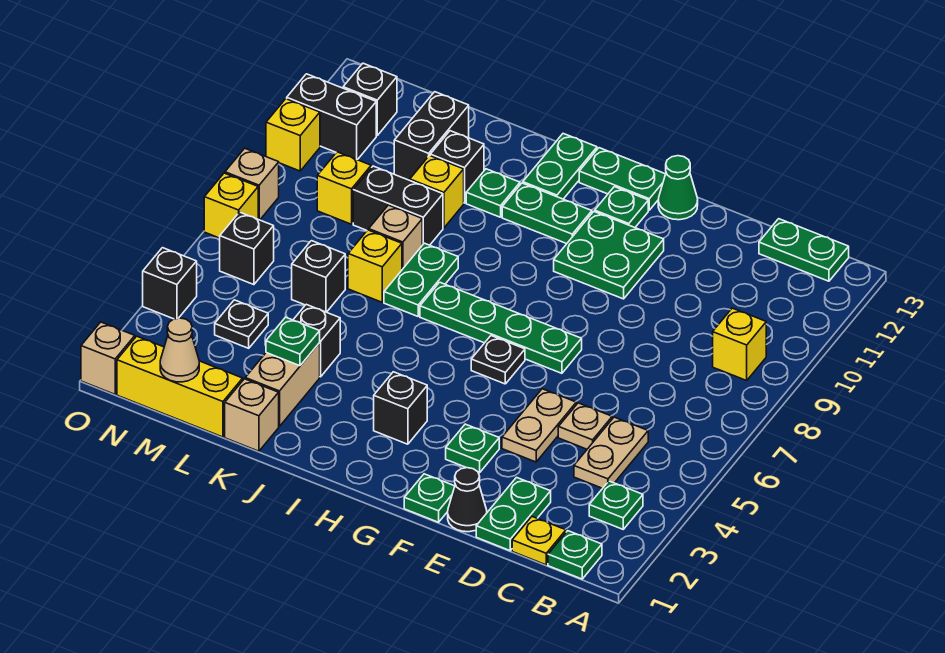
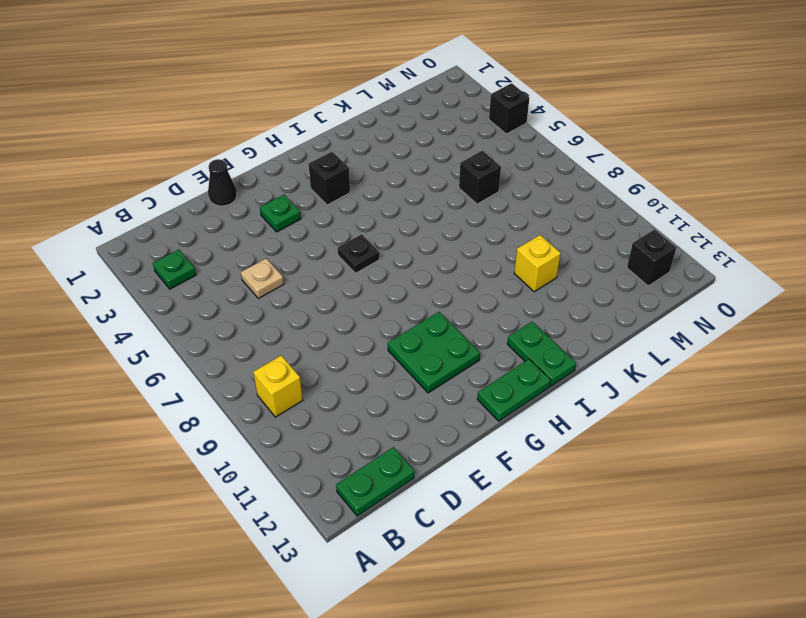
none -> green 1x1 plate [548,531,602,579]
none -> yellow 1x1 plate [512,517,566,565]
none -> tan 1x2 plate [574,417,648,488]
none -> green 1x2 plate [476,477,551,551]

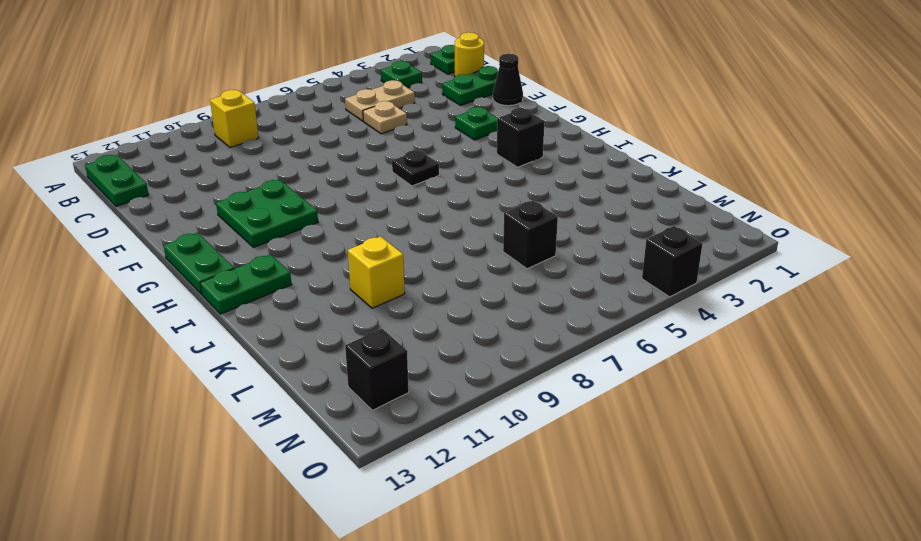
yellow 1x1 round brick [455,32,484,77] -> yellow 1x1 plate [512,517,566,565]
none -> tan 1x2 plate [502,389,576,462]
none -> green 1x1 plate [404,474,455,522]
none -> green 1x4 plate [420,282,582,373]
none -> green 1x1 cone [658,156,698,220]

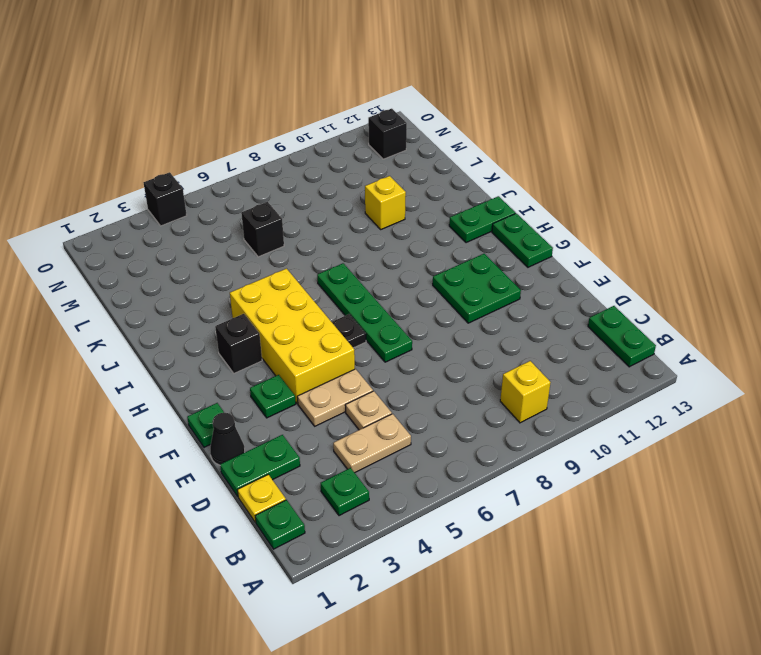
yellow 2x4 brick [230,269,355,404] -> none
none -> green 1x1 cone [658,156,698,220]
none -> green 1x1 plate [595,187,648,227]
none -> green 1x2 plate [502,183,592,244]
none -> green 1x2 plate [384,243,458,316]

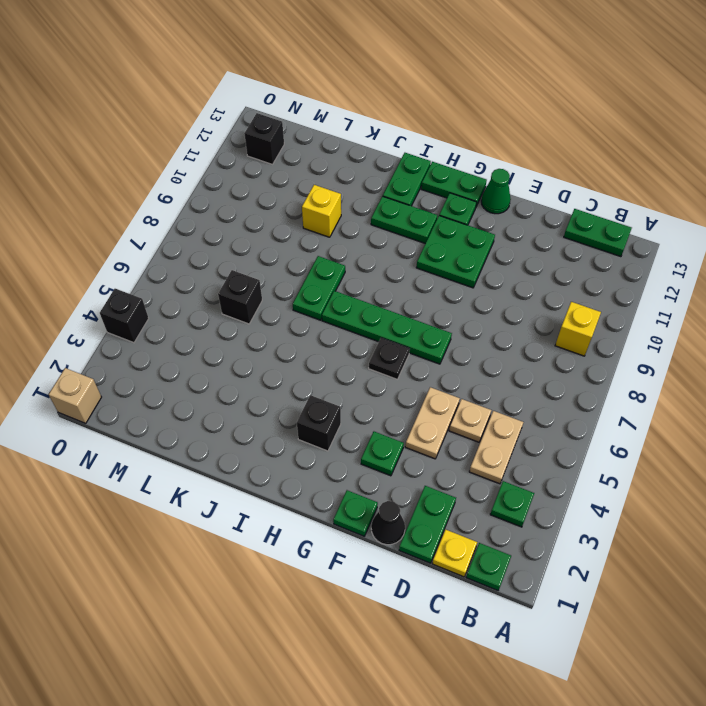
none -> green 1x1 plate [466,169,520,217]
none -> tan 1x1 brick [225,379,279,451]
none -> tan 1x2 brick [245,343,320,426]
none -> black 1x1 brick [293,304,340,377]

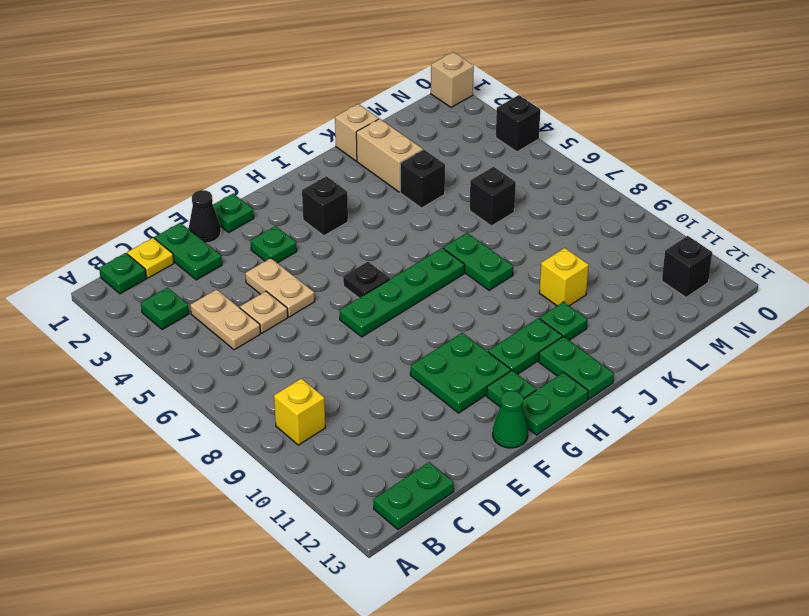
none -> yellow 1x1 brick [348,230,402,302]
none -> tan 1x1 brick [369,205,422,269]
none -> black 1x2 brick [353,166,443,245]
none -> black 1x1 brick [430,131,484,203]

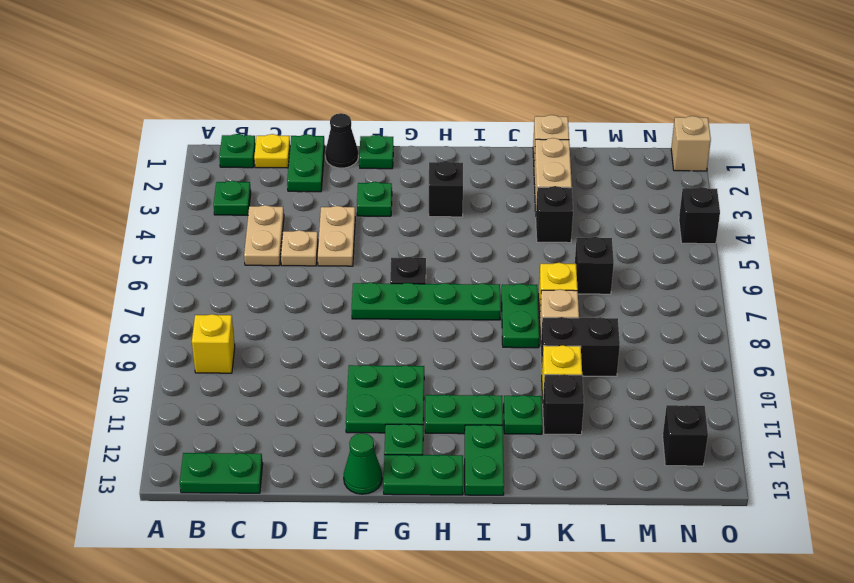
none -> yellow 1x3 brick [117,336,243,437]
none -> black 1x2 brick [394,92,469,180]
none -> black 1x1 plate [215,300,268,348]
none -> yellow 1x1 brick [317,152,371,224]

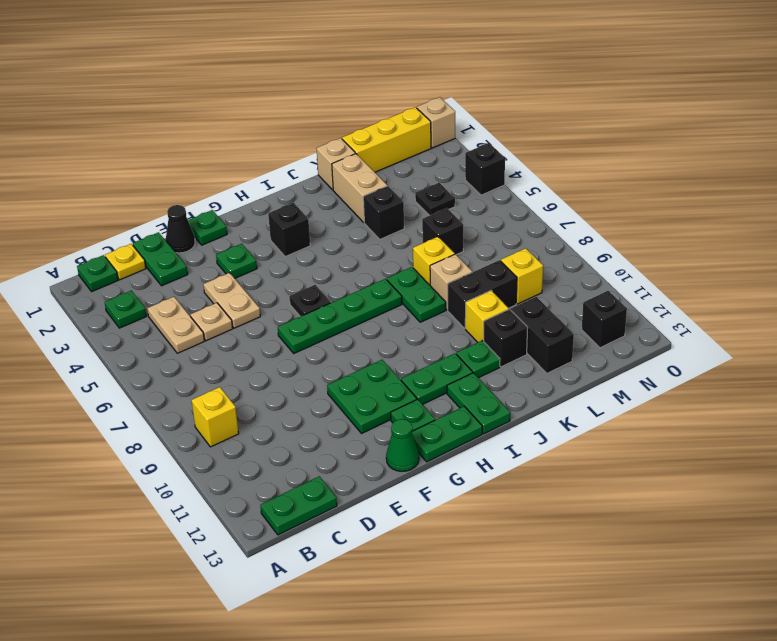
none -> black 1x1 brick [220,212,274,285]
none -> black 1x2 brick [287,74,376,160]
none -> yellow 1x1 brick [204,173,258,238]
none -> tan 1x1 brick [225,148,279,220]

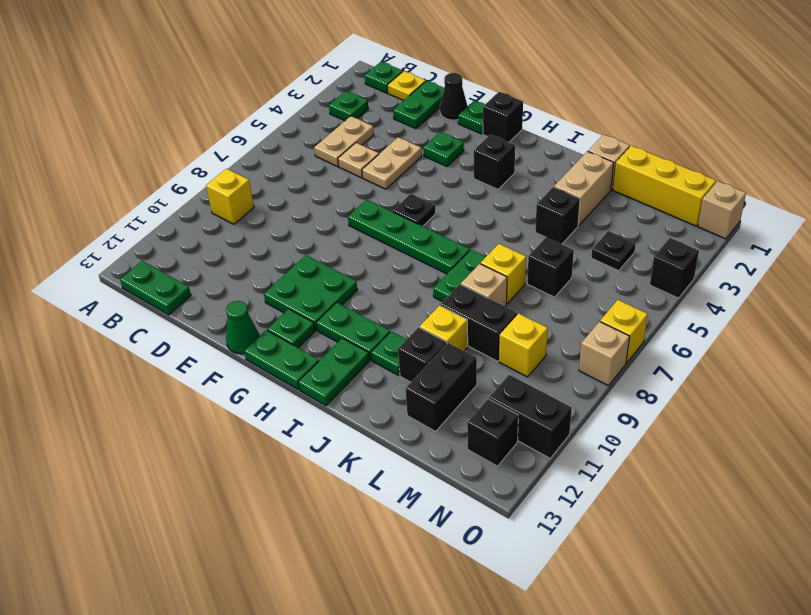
black 1x1 brick [483,92,523,142] -> black 1x1 brick moved to [220,212,274,285]
none -> yellow 1x1 brick [266,99,320,171]
none -> green 1x1 plate [266,317,320,366]
none -> tan 1x1 cone [160,318,199,382]

